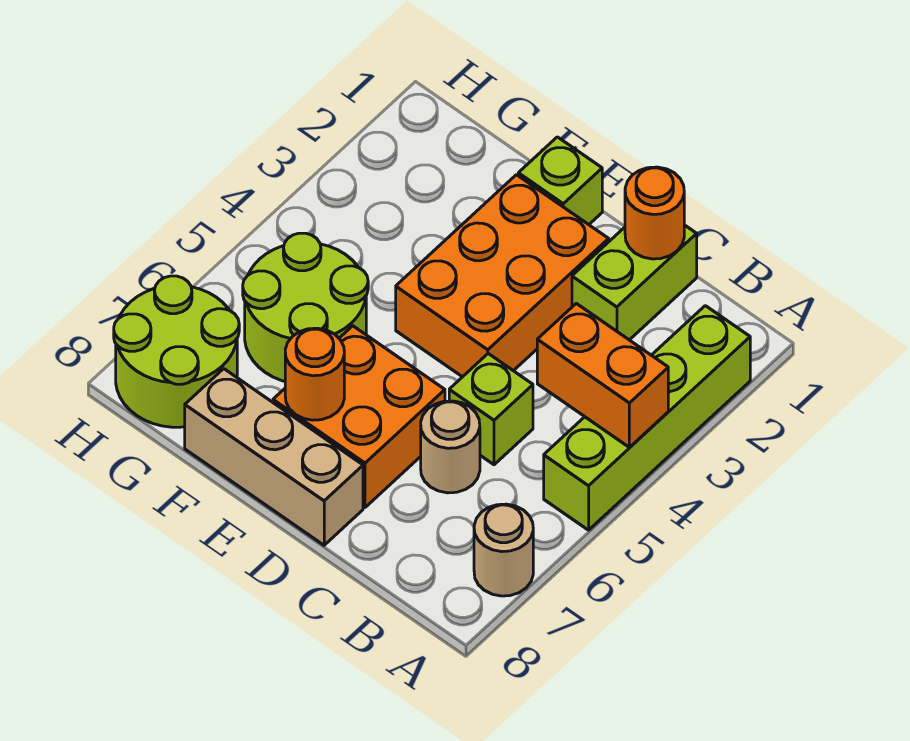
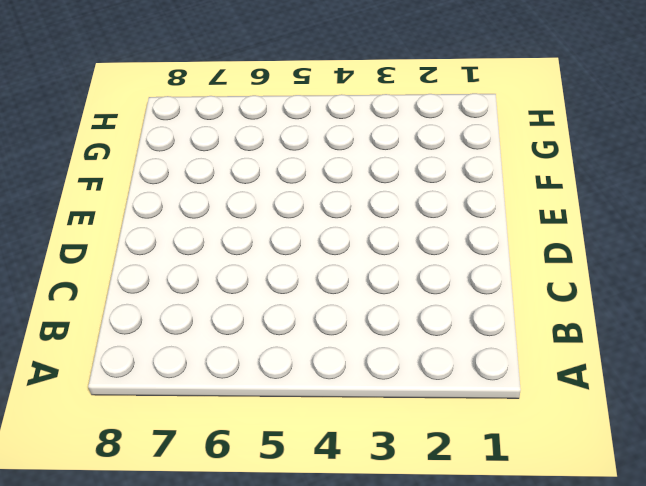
none -> lime 1x4 brick [544,306,750,530]
none -> tan 1x1 round brick [474,504,533,596]
none -> lime 1x2 brick [572,225,697,340]

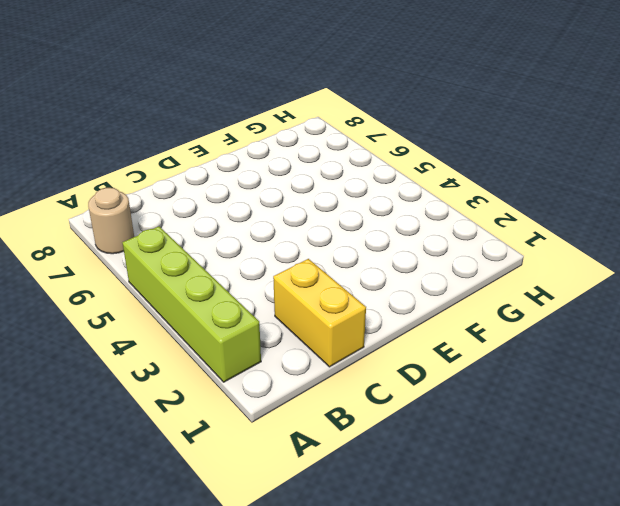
yellow 1x2 brick [273,259,366,367] -> lime 1x2 brick [572,225,697,340]
none -> lime 1x1 brick [449,354,533,465]
none -> tan 1x1 round brick [421,401,480,493]
none -> orange 2x3 brick [396,175,609,377]

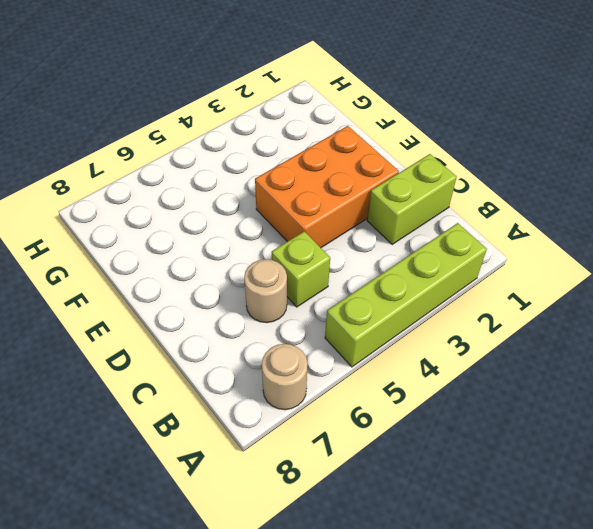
none -> orange 2x2 brick [273,326,445,507]
none -> tan 1x3 brick [185,369,363,545]
none -> lime 1x1 brick [518,137,602,225]

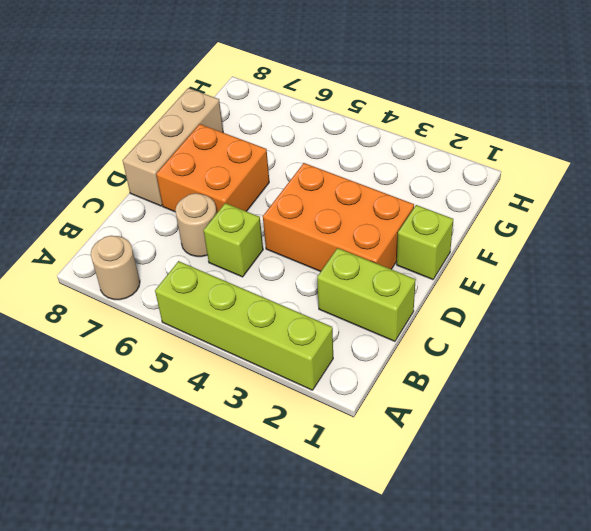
none -> lime 2x2 round brick [243,233,368,381]
none -> lime 2x2 round brick [114,276,239,427]
none -> orange 1x2 brick [537,303,668,447]

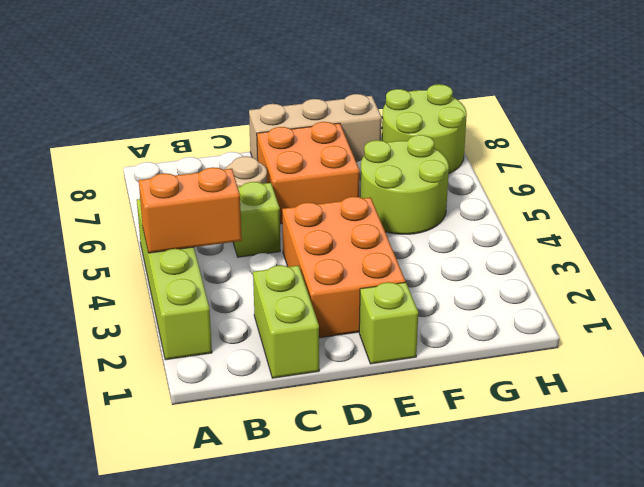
none -> tan 1x1 round brick [474,504,533,596]
none -> orange 1x1 round brick [625,167,684,259]
none -> orange 1x1 round brick [285,328,344,420]

